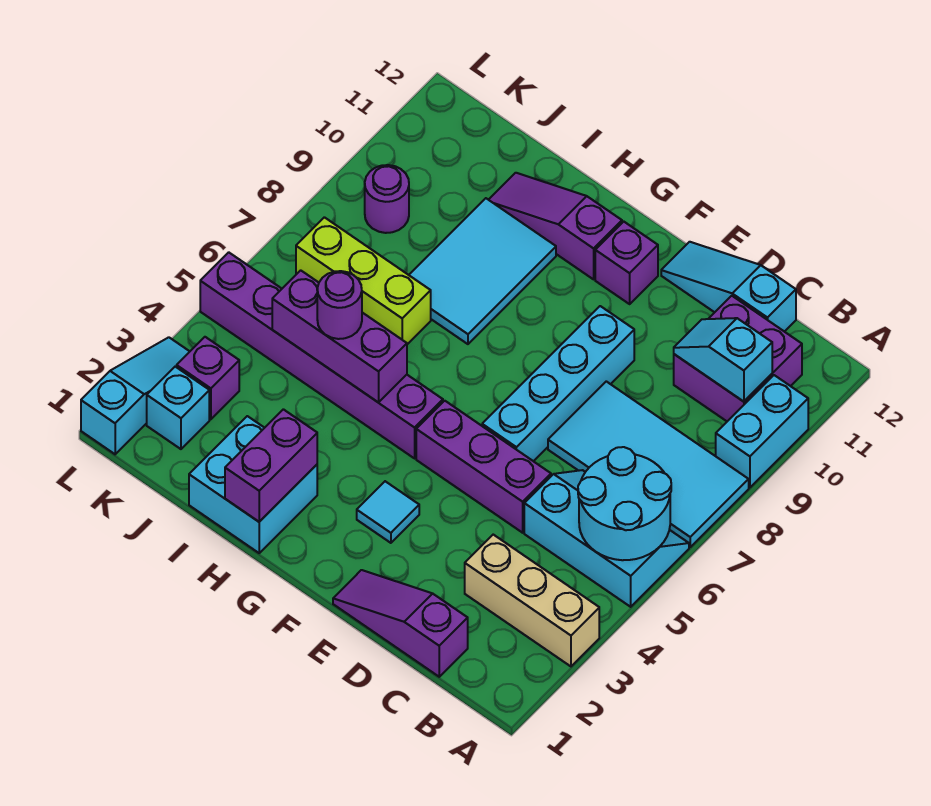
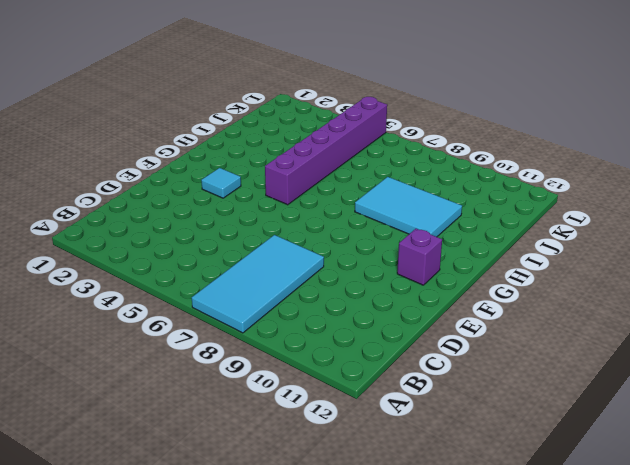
none -> tan 1x3 brick [465,535,599,666]
none -> cyan 2x3 slope [524,470,689,607]
none -> cyan 1x2 brick [716,375,808,487]

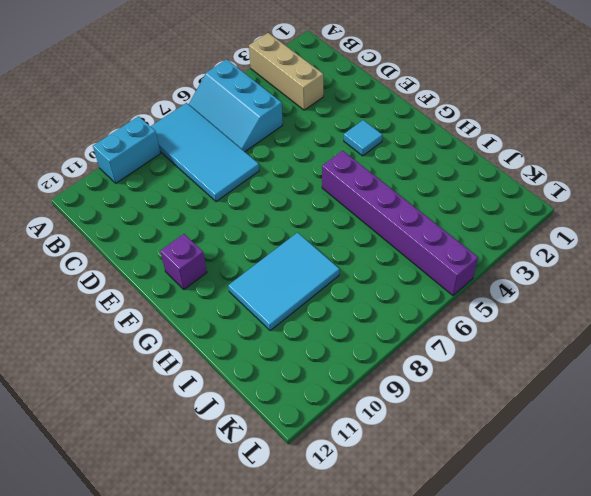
none -> purple 2x2 brick [674,296,802,421]
none -> purple 1x3 slope [333,570,468,677]
none -> cyan 1x3 slope [661,242,796,332]

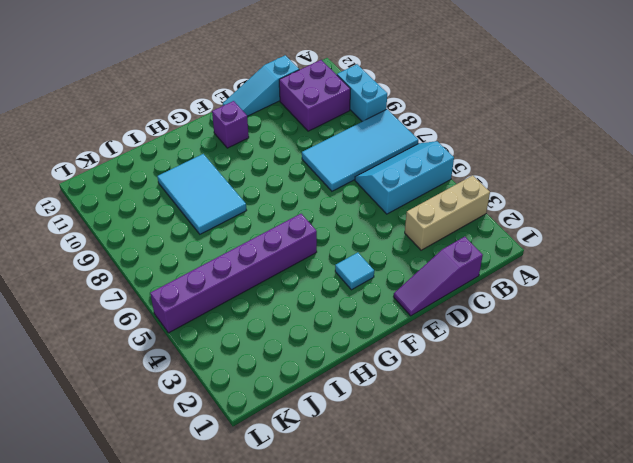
none -> purple 1x3 brick [416,401,551,533]
none -> cyan 1x4 brick [482,306,634,461]
none -> purple 1x3 slope [489,173,622,279]

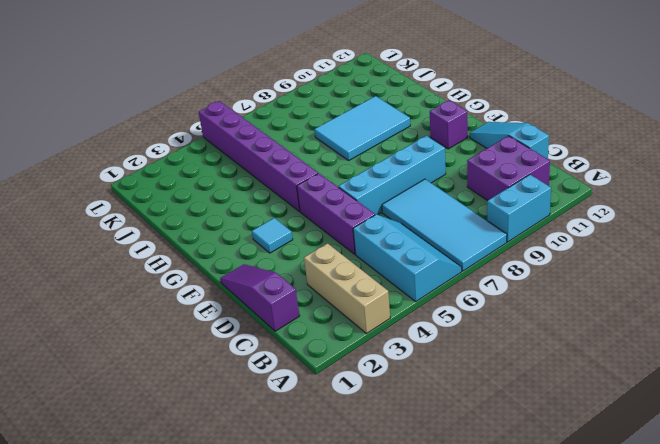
none -> purple 1x3 slope [489,173,622,279]
none -> cyan 2x2 brick [189,416,317,553]
none -> lime 1x3 brick [296,217,431,344]

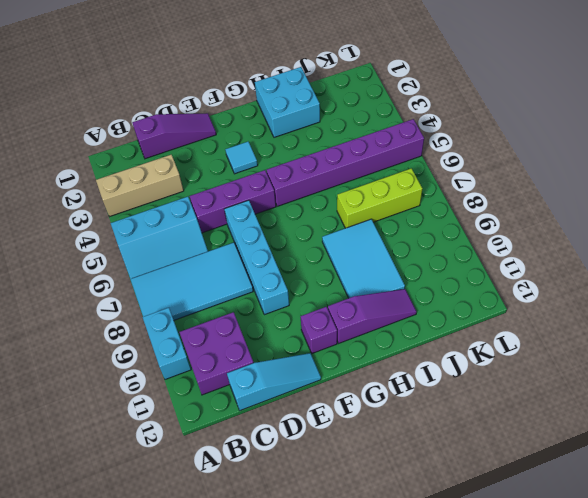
none -> cyan 1x1 brick [147,367,209,449]
none -> purple 1x1 brick [177,337,239,419]
none -> purple 1x1 round brick [365,165,409,233]

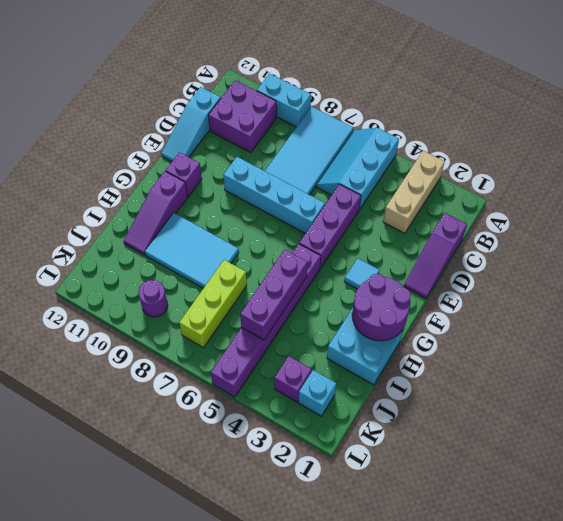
purple 2x2 round brick [352,274,411,341] -> purple 1x2 brick [225,409,317,522]
none -> cyan 1x3 slope [81,337,190,454]
none -> cyan 2x2 round brick [578,447,671,560]
none -> cyan 1x2 slope [674,318,772,402]

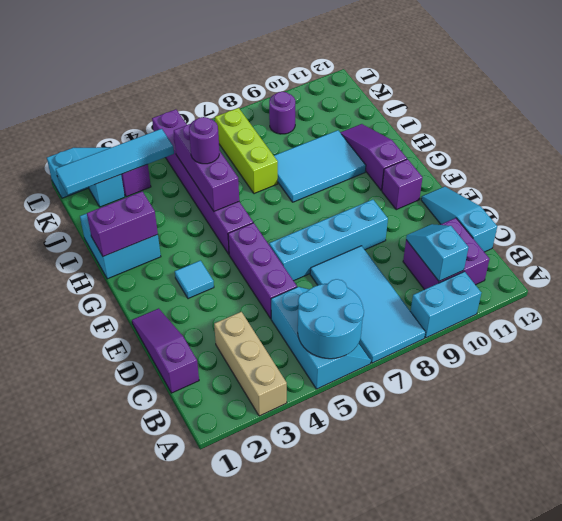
cyan 1x4 tile [56,129,174,195] -> none

